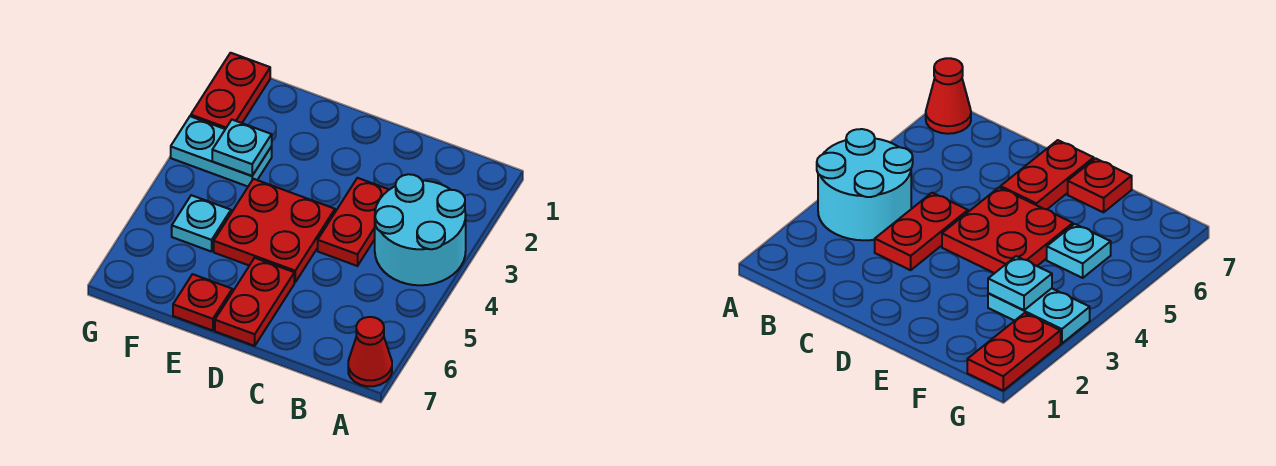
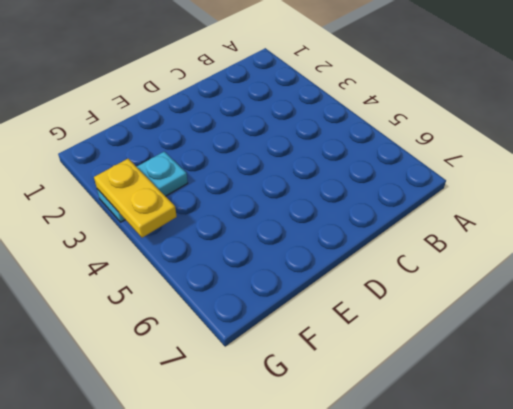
yellow 1x2 plate [94,159,177,238] -> none
none -> cyan 2x2 round brick [375,174,466,285]
none -> red 1x1 cone [348,317,392,387]

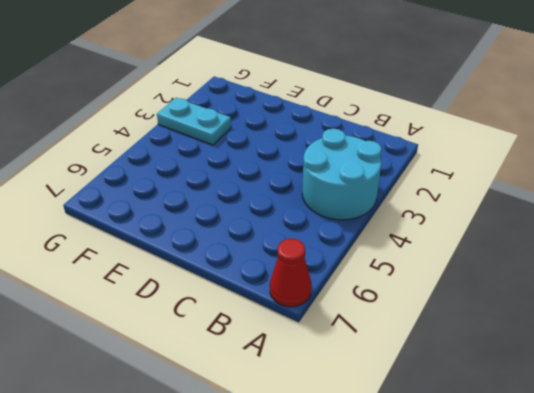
none -> red 1x2 plate [318,178,389,266]
none -> red 2x2 plate [214,179,335,282]

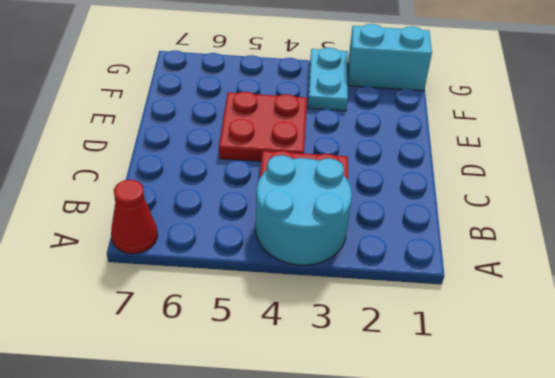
cyan 1x2 brick [348,24,432,91] -> red 1x2 plate [191,53,270,129]
none -> red 1x2 plate [215,258,294,346]
none -> red 1x1 plate [173,274,232,331]

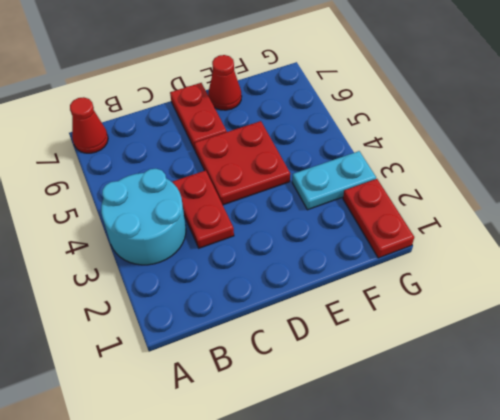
red 1x1 cone [208,55,242,110] -> red 1x1 plate [173,274,232,331]
none -> cyan 1x1 plate [172,195,231,252]
none -> cyan 1x1 plate [212,120,272,176]

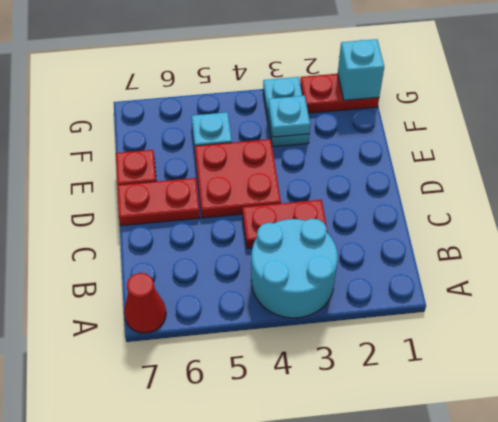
cyan 1x1 brick [338,39,384,100] -> none

